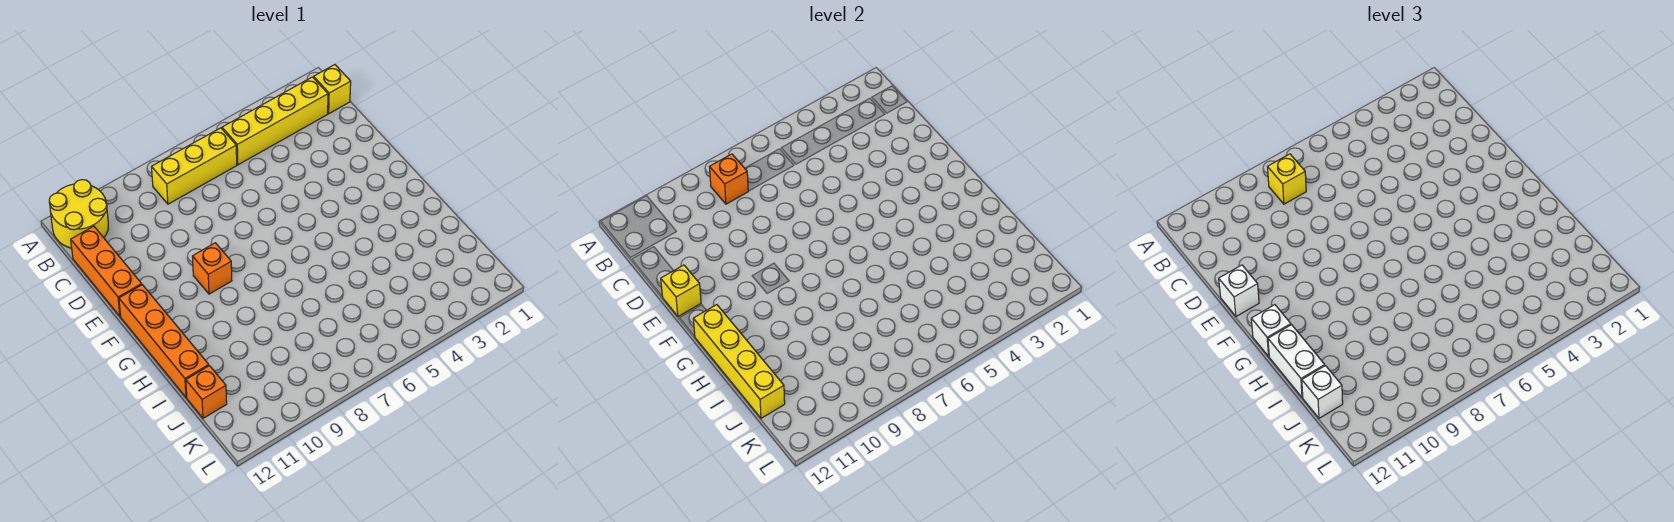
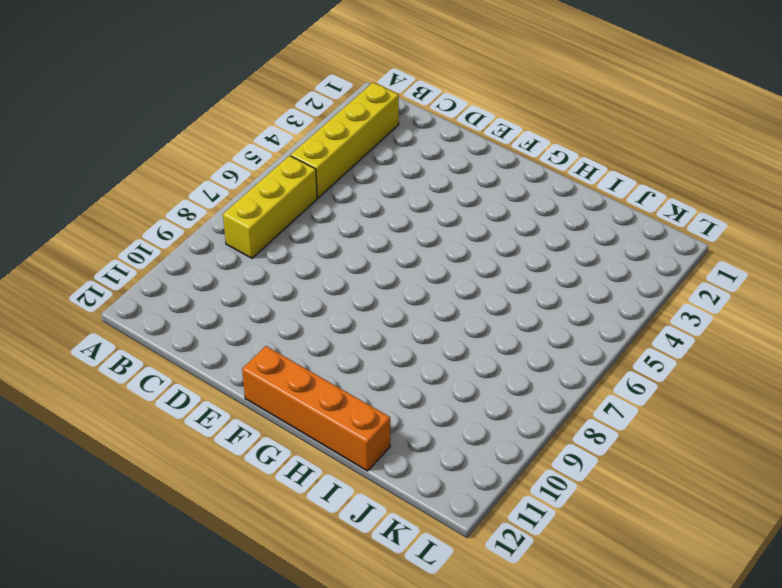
none -> yellow 2x2 round brick [49,180,108,248]
none -> yellow 1x1 brick [314,65,351,113]
none -> orange 1x3 brick [71,226,142,316]

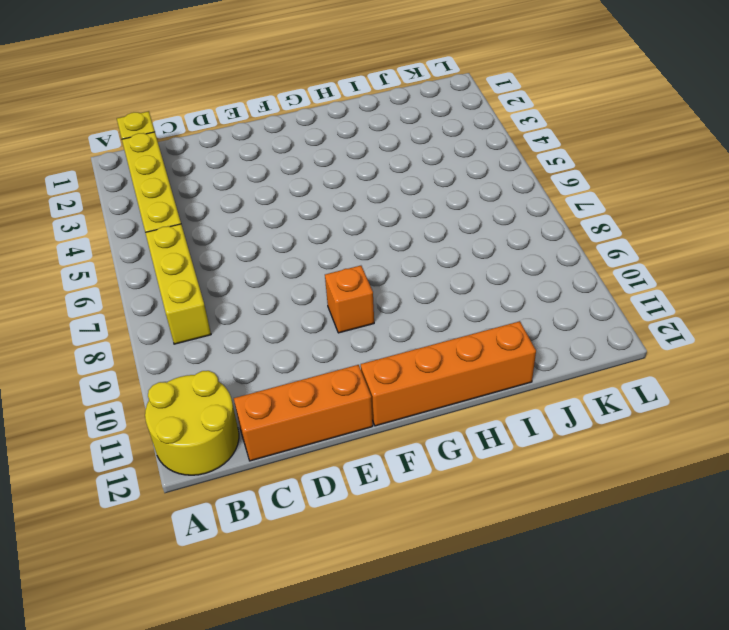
none -> orange 1x1 brick [186,366,227,418]
none -> orange 1x1 brick [710,154,748,204]
none -> yellow 1x1 brick [661,265,701,316]

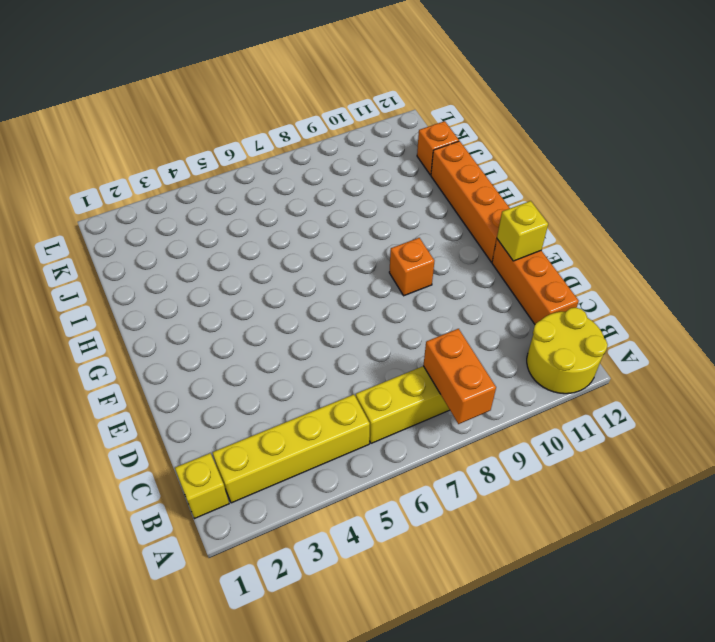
orange 1x2 brick [423,329,496,424] -> orange 1x1 brick [710,154,748,204]
none -> yellow 1x4 brick [693,305,785,418]
none -> yellow 1x1 brick [1268,154,1306,204]
none -> white 1x1 brick [1219,265,1259,316]

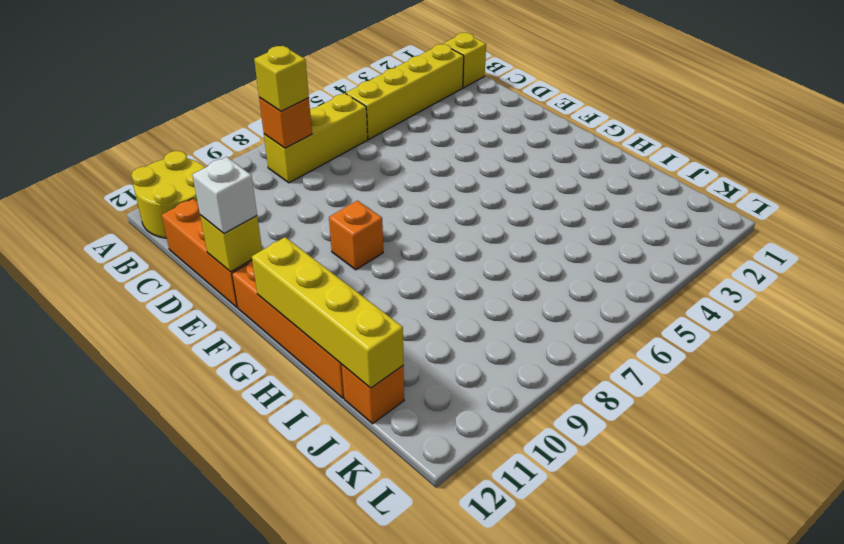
none -> white 1x1 brick [1251,305,1291,356]
none -> white 1x2 brick [1268,325,1325,397]
none -> white 1x1 brick [1302,366,1343,418]

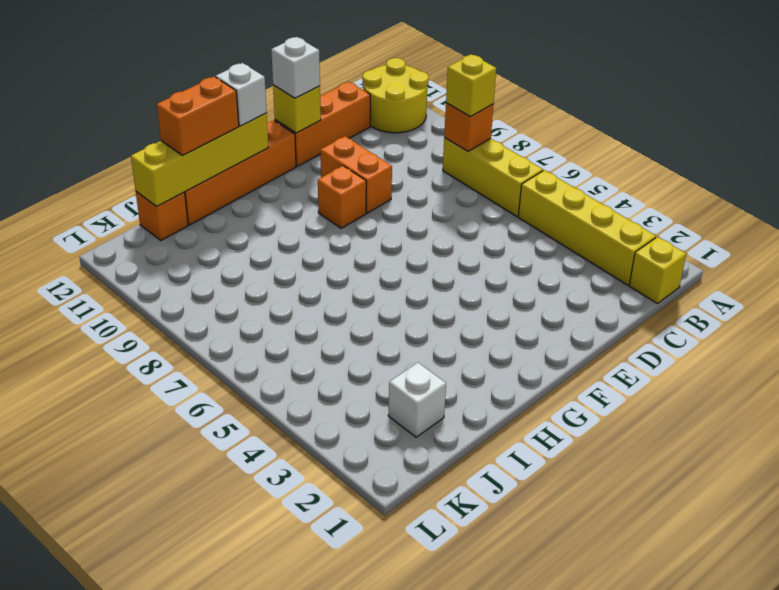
orange 1x2 brick [320,136,392,213] -> none
orange 1x2 brick [157,77,239,155] -> white 1x2 brick [1268,325,1325,397]
white 1x1 brick [388,362,446,437] -> white 1x1 brick moved to [1302,366,1343,418]

